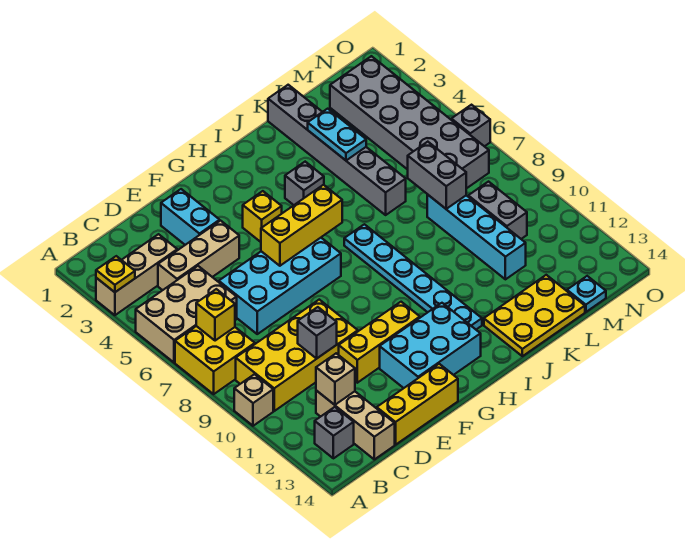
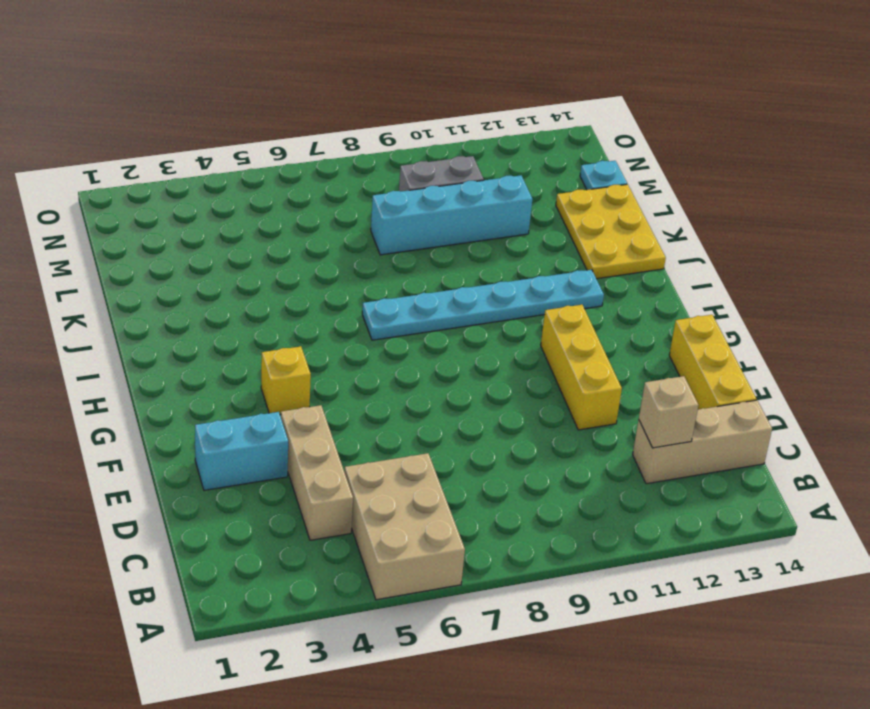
none -> tan 1x3 brick [96,234,177,315]
none -> yellow 2x2 brick [175,326,255,394]
none -> tan 1x1 brick [234,374,273,426]
none -> yellow 2x4 brick [236,300,358,411]

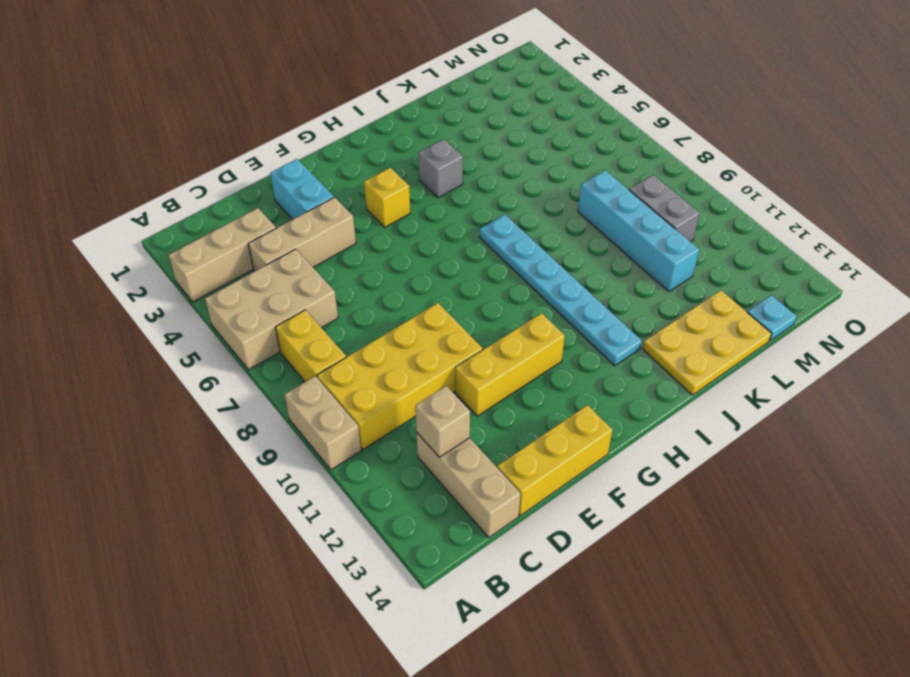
tan 1x2 brick [285,376,361,470] -> tan 1x1 brick [234,374,273,426]
yellow 1x2 brick [276,310,346,382] -> yellow 2x2 brick [175,326,255,394]
none -> grey 1x1 brick [315,407,354,458]
none -> cyan 2x4 brick [219,238,341,334]
none -> cyan 2x3 brick [380,303,481,388]
none -> grey 1x6 brick [268,85,406,215]

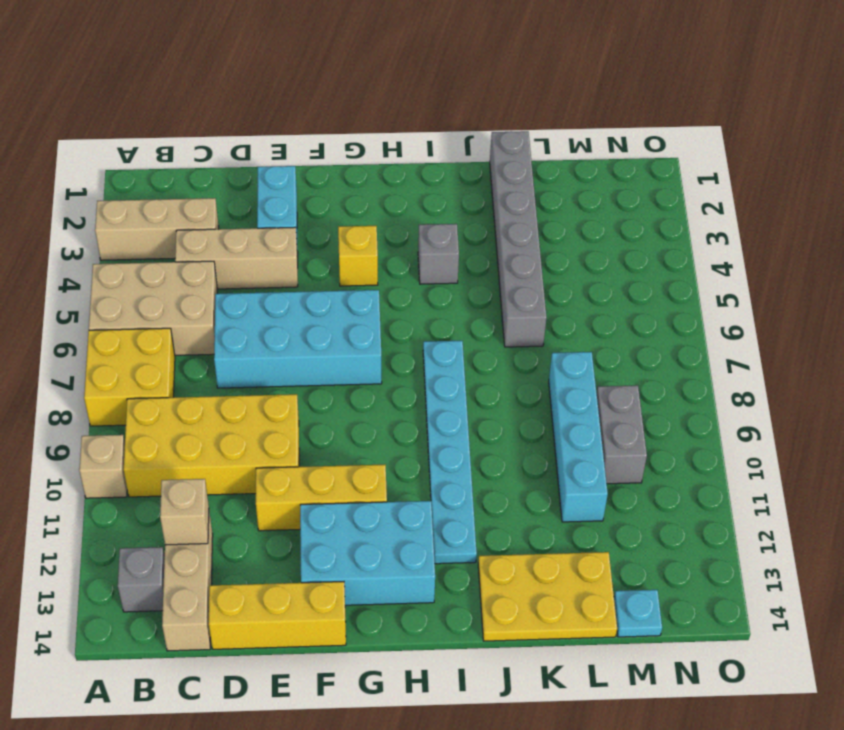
none -> grey 2x6 brick [330,56,489,189]
none -> grey 1x1 brick [451,105,490,146]
none -> yellow 1x1 plate [96,256,135,292]
none -> yellow 1x1 brick [196,289,235,341]

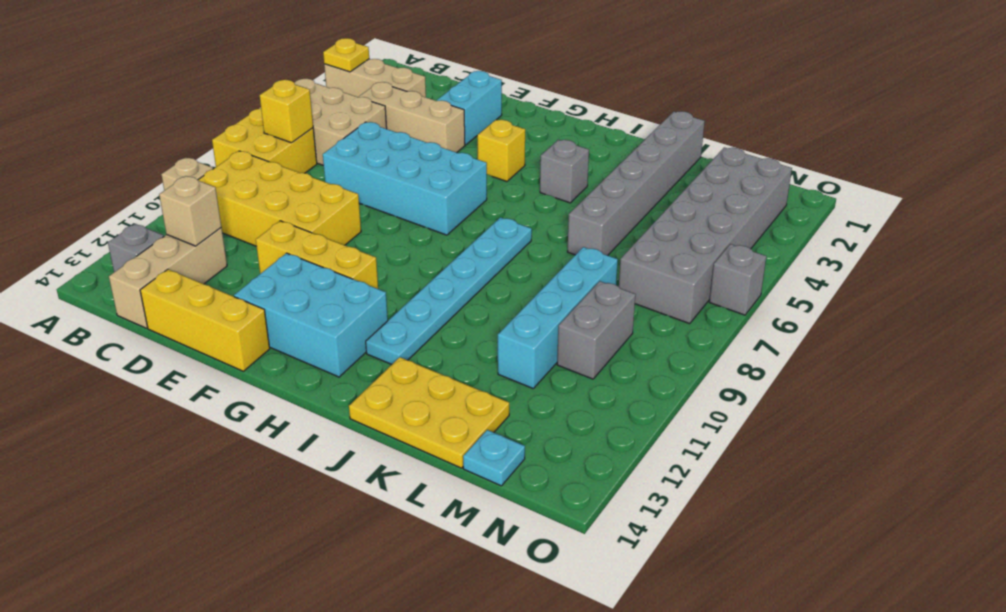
none -> grey 1x1 brick [298,307,337,359]
none -> yellow 1x3 brick [261,185,342,266]
none -> cyan 1x2 plate [308,109,366,160]
none -> grey 1x2 brick [408,142,466,209]

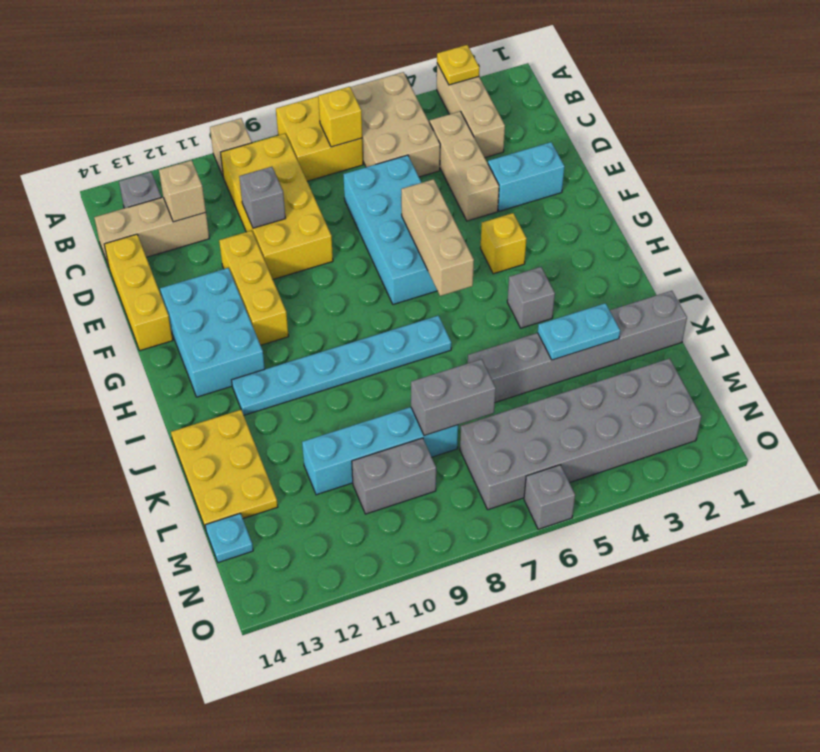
tan 1x3 brick [401,179,474,296] -> yellow 1x3 brick [261,185,342,266]

